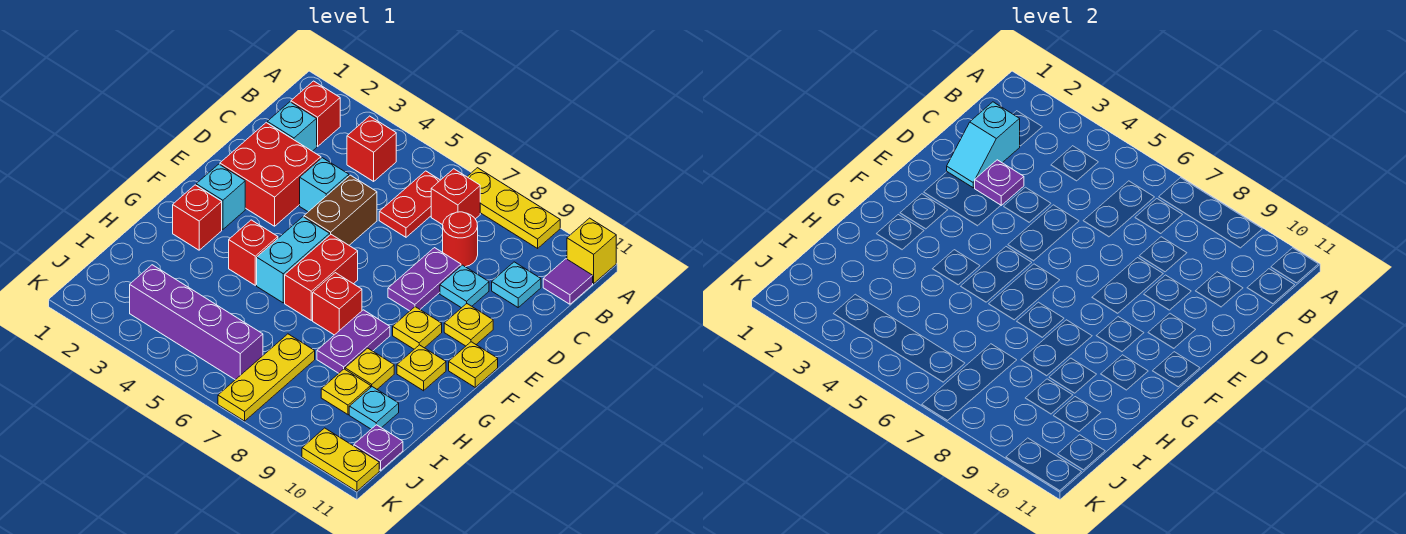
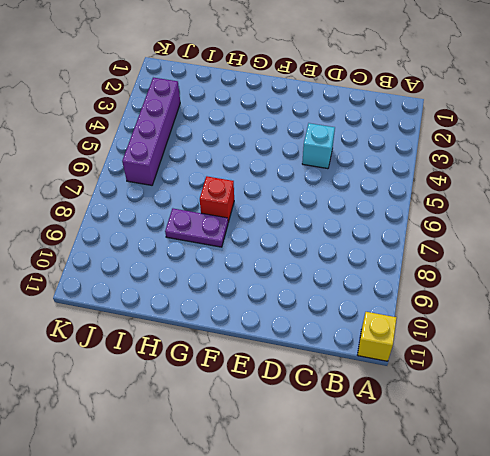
none -> yellow 1x3 plate [467,168,560,248]
none -> red 1x1 brick [291,81,340,146]
none -> red 1x1 brick [347,116,396,181]
none -> red 1x2 plate [379,171,440,237]

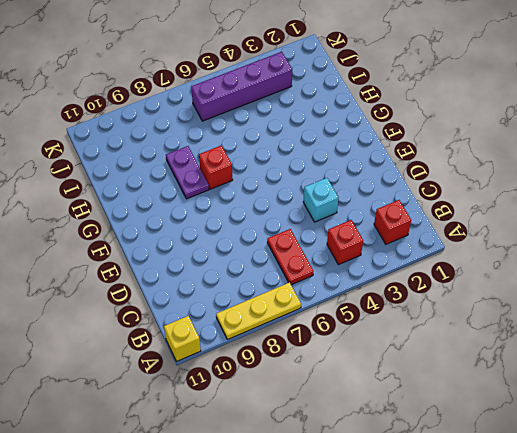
none -> red 1x1 brick [431,169,480,225]
none -> purple 1x1 tile [543,259,593,304]
none -> cyan 1x1 brick [267,102,317,151]
none -> red 1x1 round brick [443,212,478,267]

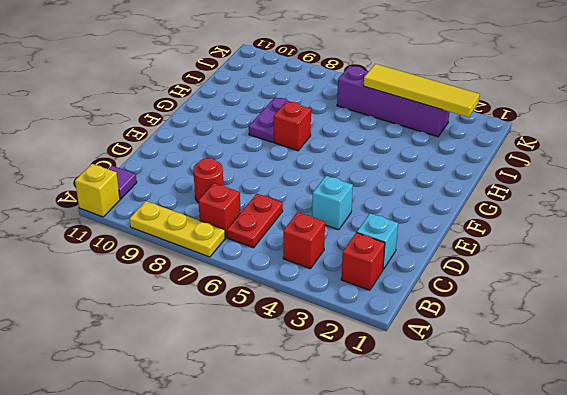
yellow 1x4 tile [364,64,480,117] -> none
none -> cyan 1x1 plate [492,262,541,307]
none -> red 2x2 brick [220,123,321,226]
none -> brown 1x2 brick [304,175,377,245]
none -> purple 1x2 plate [388,248,461,311]

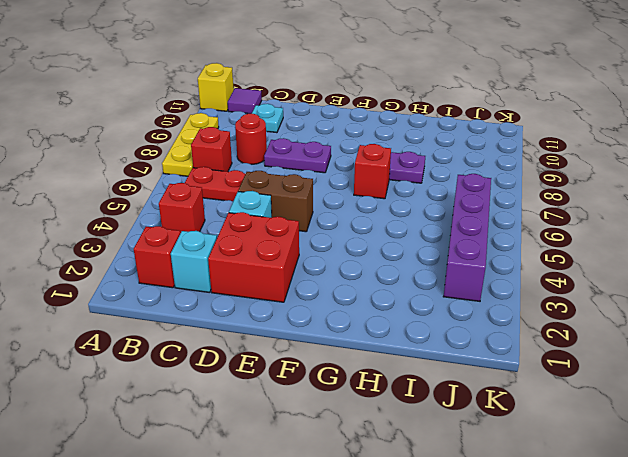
none -> cyan 1x1 plate [440,265,489,308]
none -> yellow 1x1 plate [444,304,493,346]
none -> cyan 1x1 brick [196,164,245,229]
none -> cyan 1x2 brick [257,217,330,303]

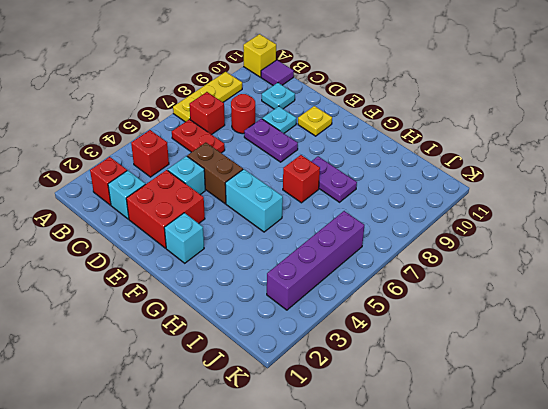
none -> red 1x2 brick [285,235,358,320]
none -> yellow 1x1 plate [393,307,442,349]
none -> yellow 1x1 plate [449,342,498,387]
none -> red 1x1 brick [173,185,222,250]

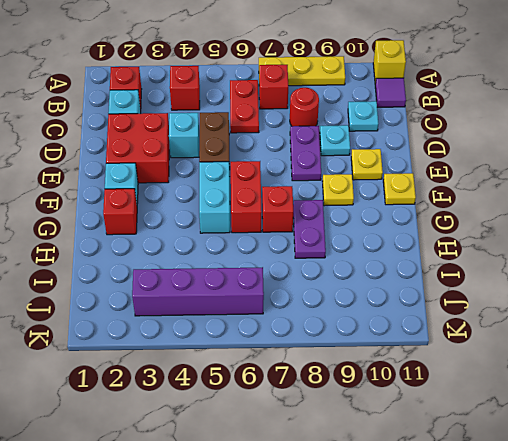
none -> red 1x1 brick [229,220,278,285]
none -> yellow 1x1 plate [397,345,446,391]
none -> yellow 1x1 plate [345,348,394,389]
none -> yellow 1x3 plate [218,334,315,421]

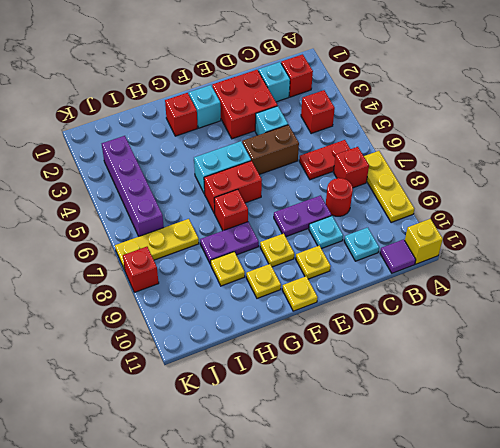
red 1x1 brick [123,247,159,292] -> red 1x1 brick moved to [229,220,278,285]
none -> yellow 1x1 plate [321,369,371,415]
none -> cyan 1x1 plate [349,387,399,429]
none -> purple 1x1 plate [354,425,403,471]
none -> yellow 1x2 plate [302,428,379,491]

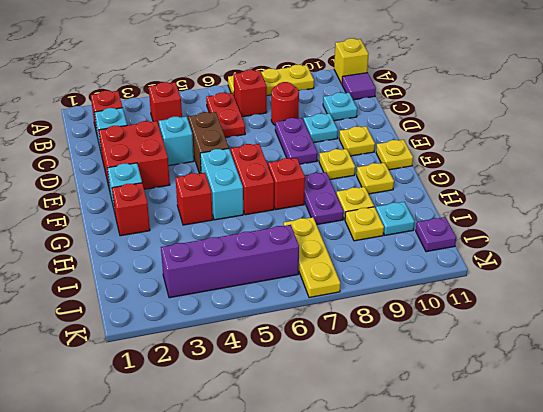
none -> yellow 1x2 plate [302,428,379,491]
none -> cyan 1x2 slope [947,102,1020,188]
none -> purple 1x1 plate [975,160,1024,205]

